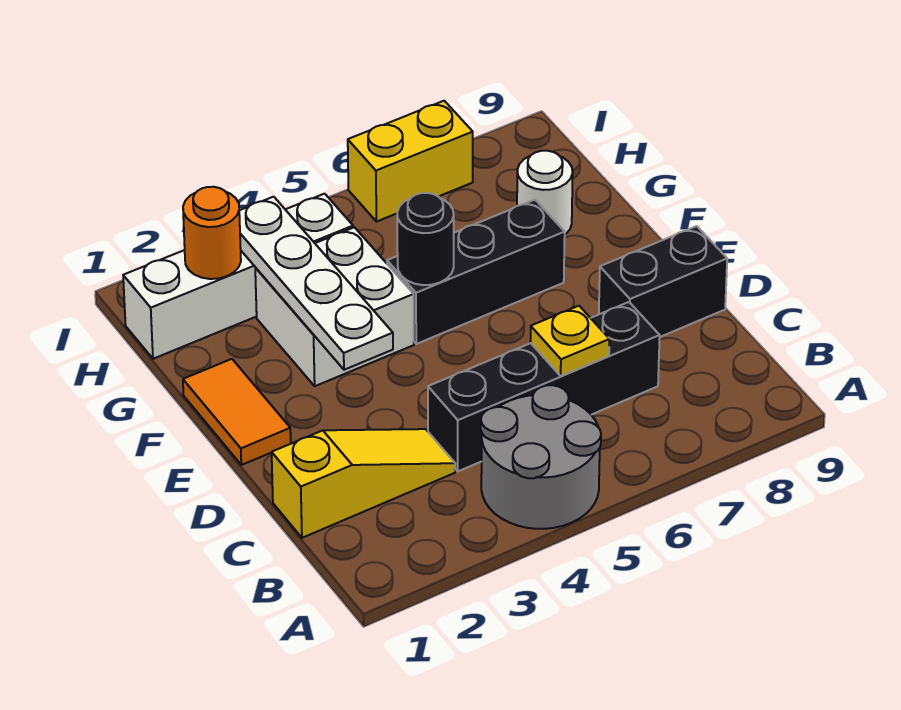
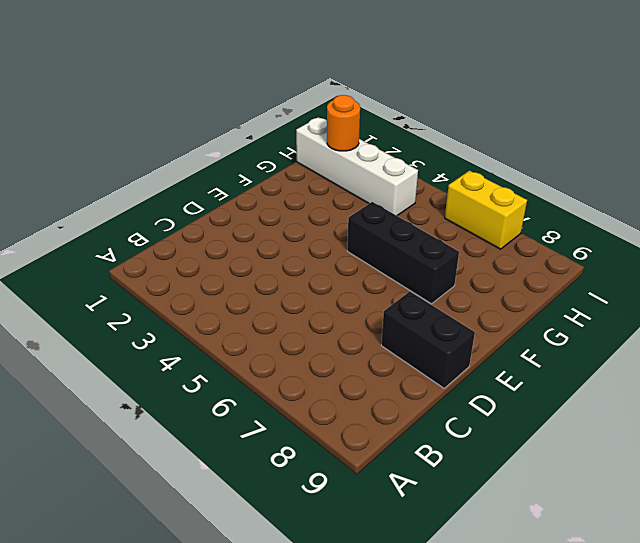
none -> grey 2x2 round brick [481,385,601,529]
none -> yellow 1x3 slope [272,429,455,538]
none -> black 1x4 brick [428,302,660,471]

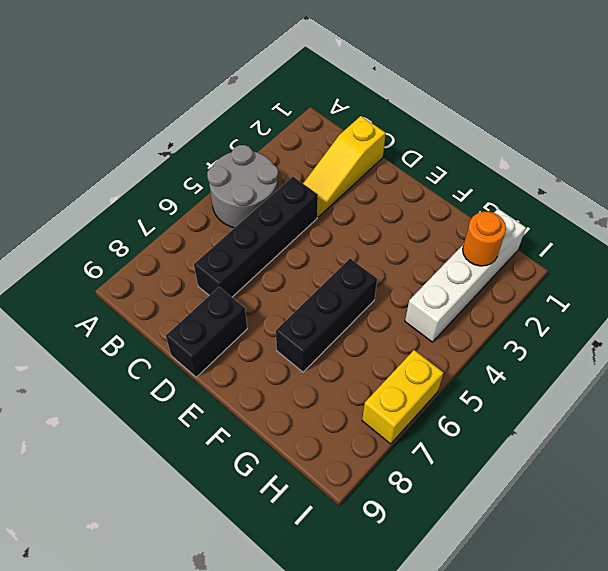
none -> orange 1x2 tile [183,359,291,465]
none -> white 2x2 brick [255,227,414,386]
none -> white 1x1 round brick [517,151,573,234]

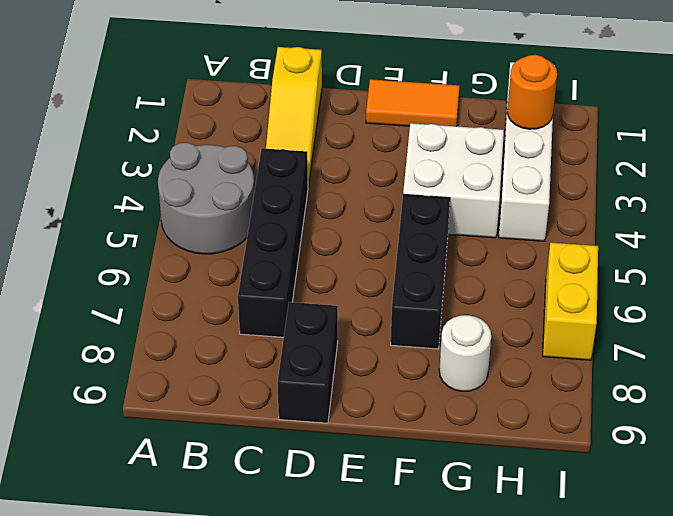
none -> yellow 1x1 plate [530,306,609,376]
none -> white 1x4 plate [239,197,393,370]
none -> black 1x1 round brick [397,193,454,285]

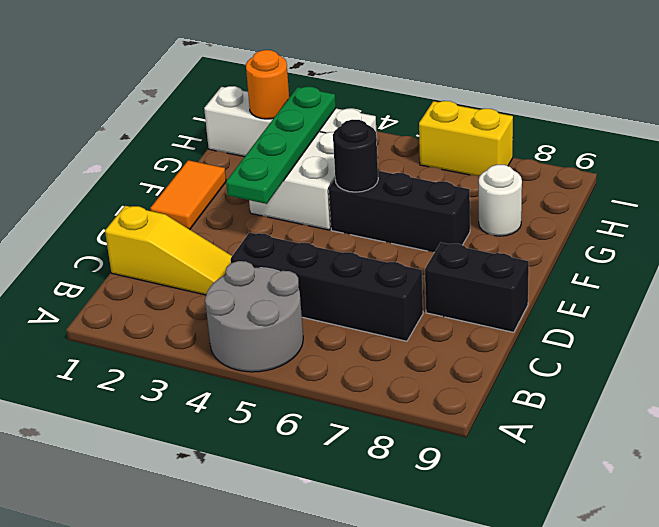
green 1x4 plate [226,87,336,204] -> white 1x4 plate [239,197,393,370]
none -> yellow 1x1 plate [530,306,609,376]

